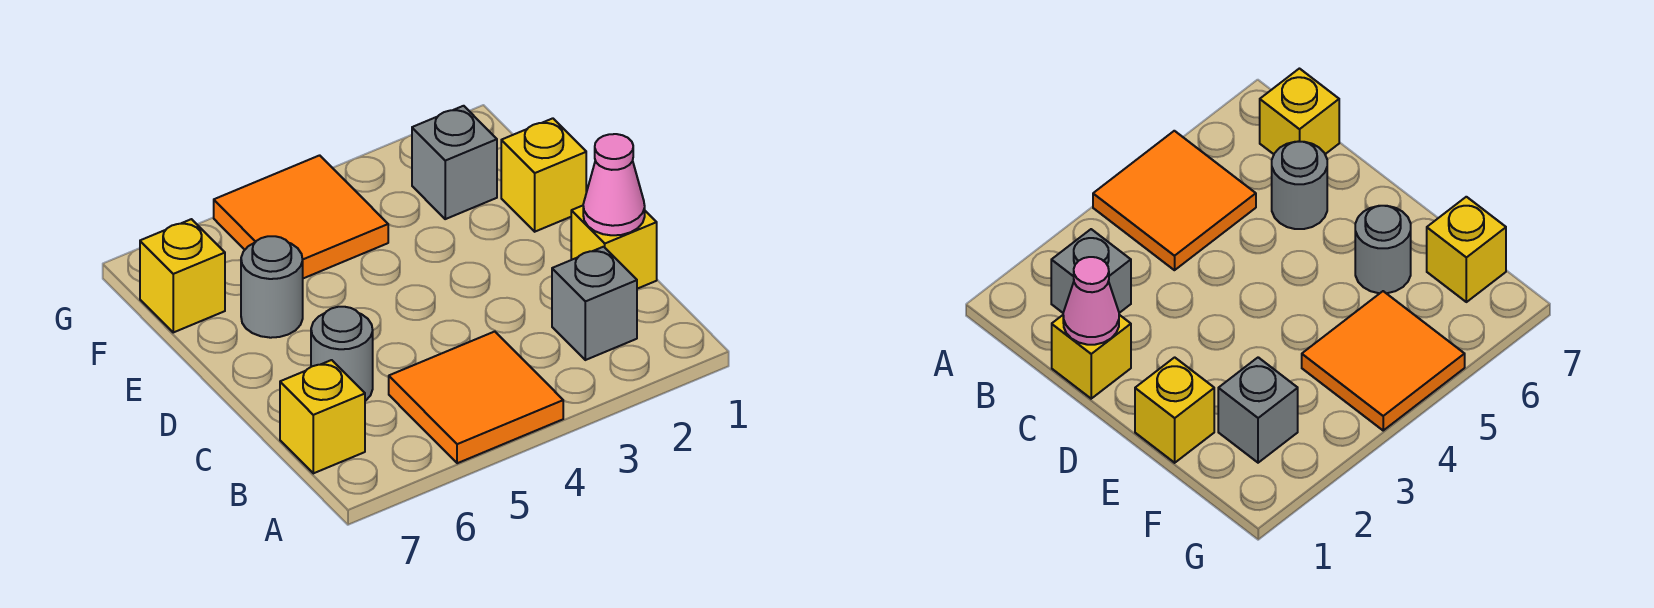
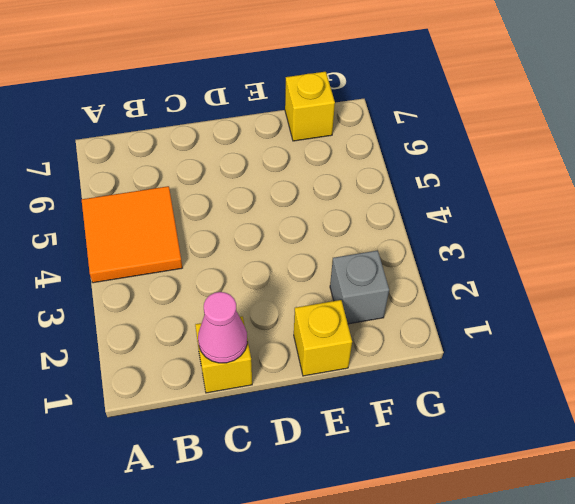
none -> grey 1x1 brick [552,247,637,360]
none -> yellow 1x1 brick [280,360,365,473]

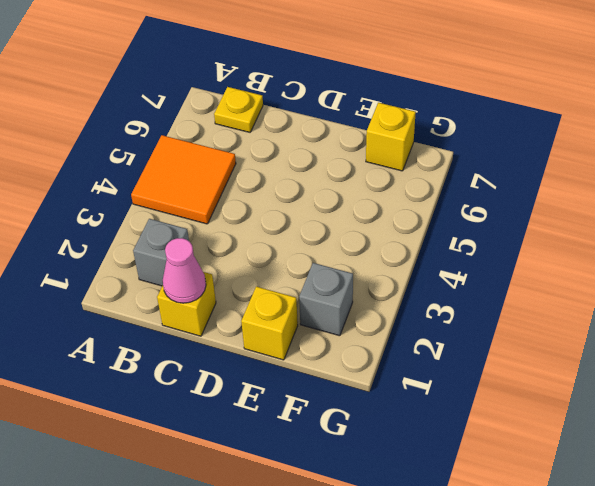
yellow 1x1 plate [214,87,263,132] -> yellow 1x1 brick [280,360,365,473]
none -> grey 1x1 round brick [311,307,373,401]
none -> grey 1x1 round brick [241,236,303,338]

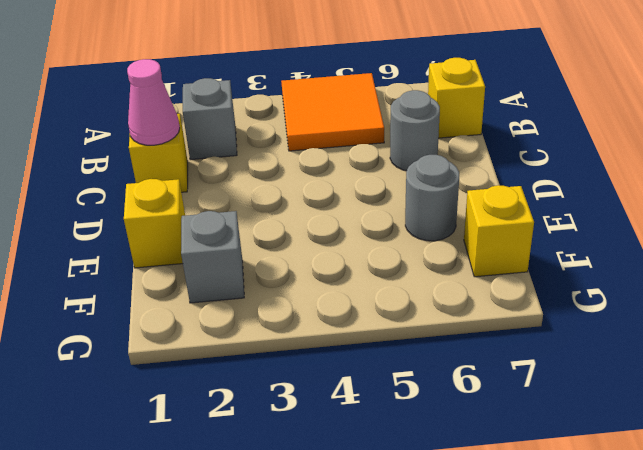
none -> orange 2x2 tile [214,155,388,278]

